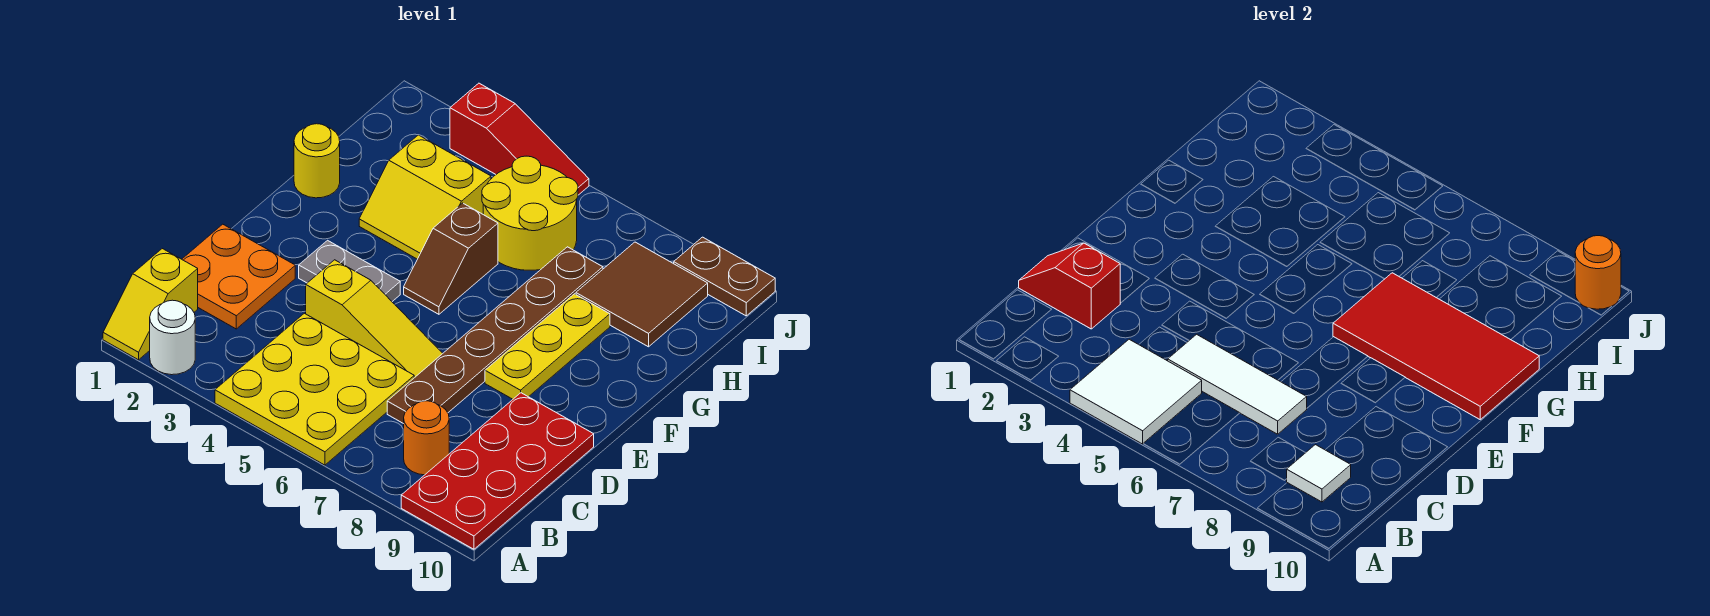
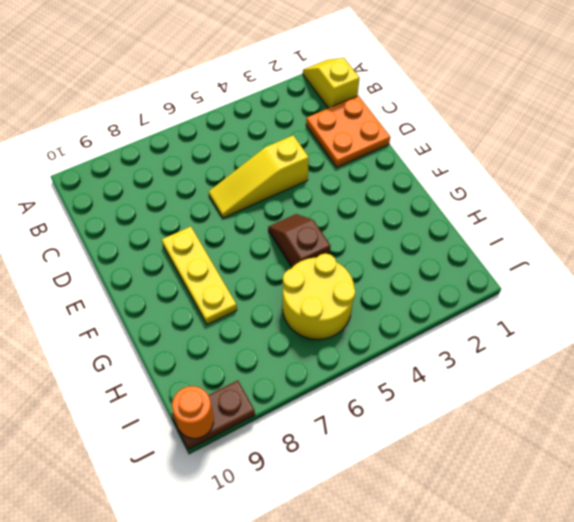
none -> white 1x1 round brick [150,300,195,375]
none -> yellow 3x3 plate [215,313,414,465]
none -> red 2x4 plate [401,393,594,549]

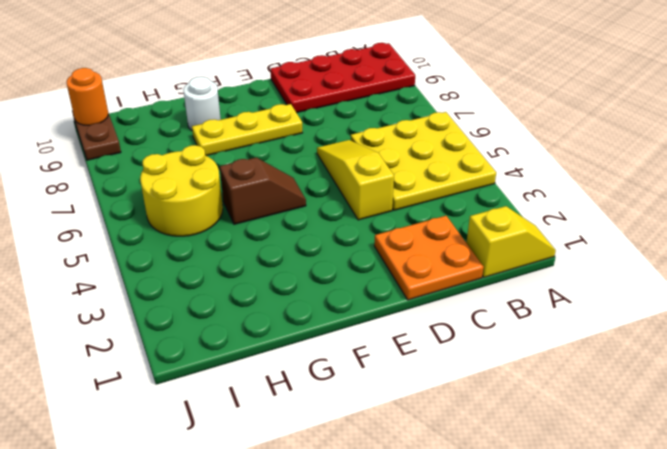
white 1x1 round brick [183,77,221,130] -> white 1x1 round brick moved to [150,300,195,375]
none -> orange 1x1 round brick [404,401,449,475]
none -> brown 1x6 plate [387,247,603,424]
none -> grey 1x2 plate [299,240,400,301]

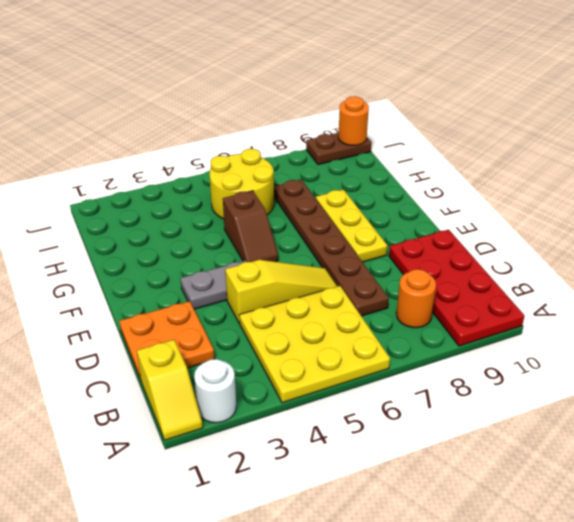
none -> yellow 1x1 round brick [294,124,340,198]
none -> yellow 2x2 slope [359,135,491,259]
none -> brown 2x2 tile [576,242,708,347]

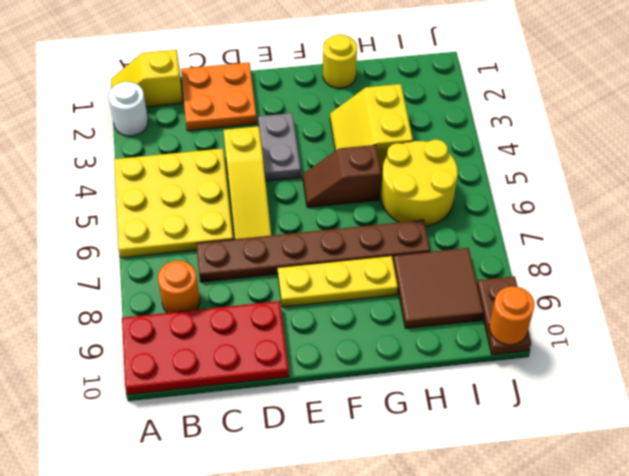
none -> red 1x3 slope [450,83,589,195]
none -> white 2x2 tile [1070,339,1202,444]
none -> white 1x1 tile [1287,445,1351,502]

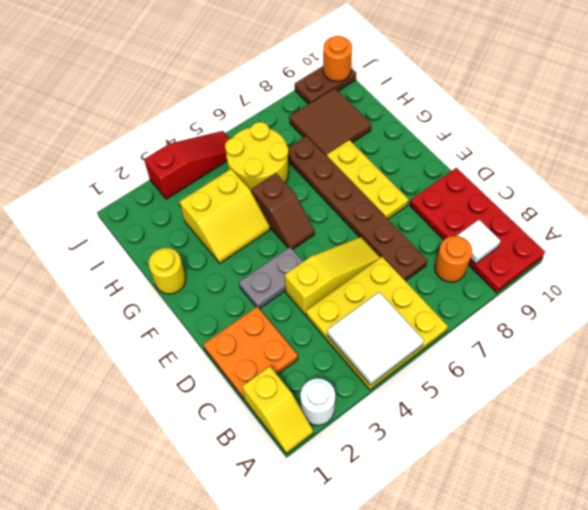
none -> red 1x2 slope [1019,243,1120,329]
none -> white 1x3 tile [1168,334,1307,434]
none -> red 2x4 tile [1333,273,1539,419]

